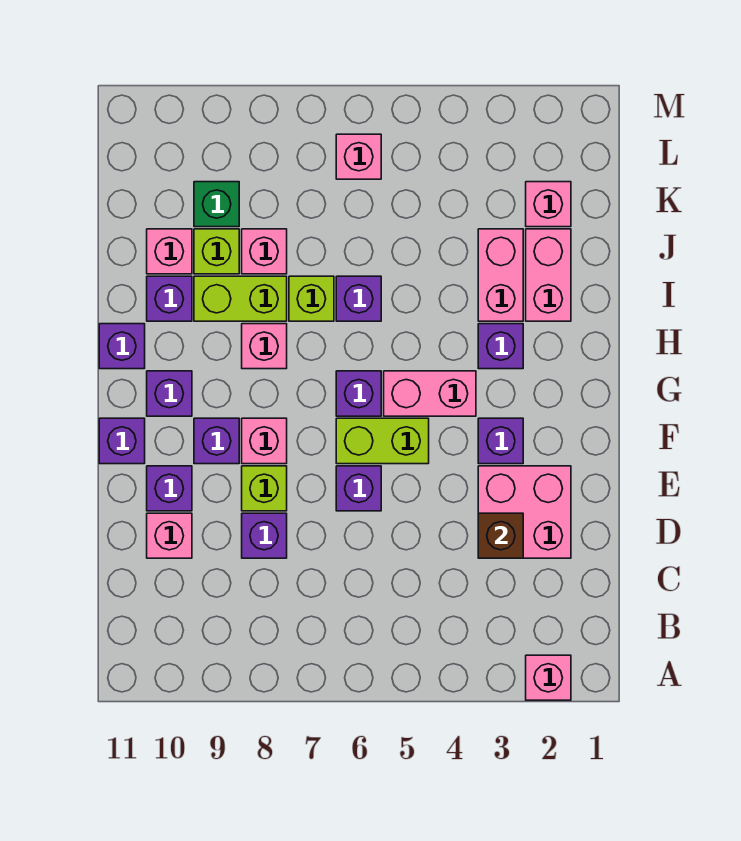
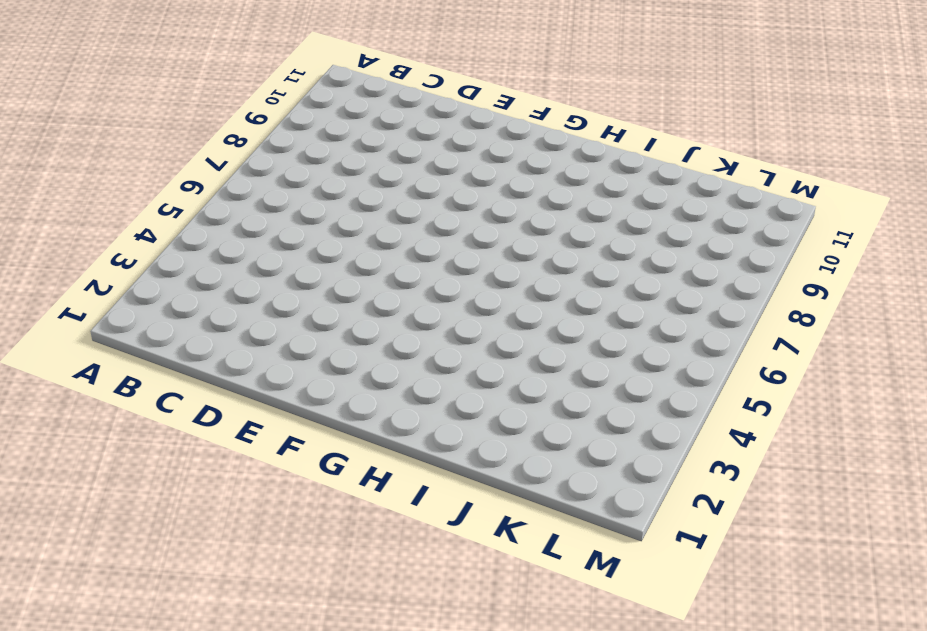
none -> pink 1x1 brick [526,655,571,700]
none -> pink 2x2 brick [478,466,571,558]
none -> purple 1x1 brick [242,513,287,558]
none -> pink 1x1 brick [147,513,192,558]

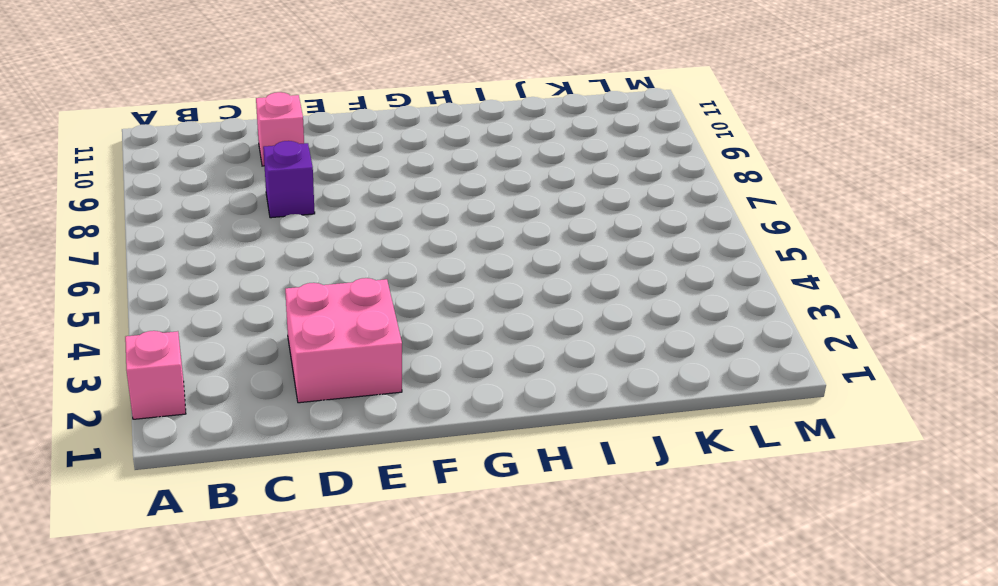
none -> purple 1x1 brick [336,466,381,511]
none -> lime 1x1 brick [242,466,287,511]
none -> purple 1x1 brick [147,466,192,511]
none -> purple 1x1 brick [478,418,523,464]

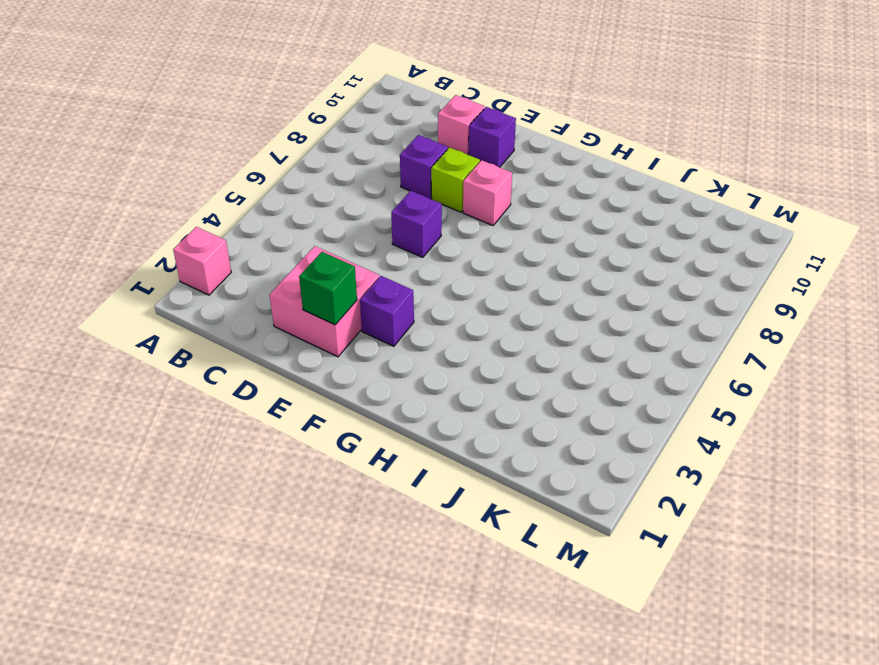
green 1x1 brick [299,252,357,325] -> green 1x1 brick moved to [194,182,239,227]
none -> lime 1x2 brick [336,418,429,464]
none -> purple 1x1 brick [194,418,239,464]
none -> purple 1x1 brick [99,418,145,464]
none -> pink 1x2 brick [384,371,476,416]

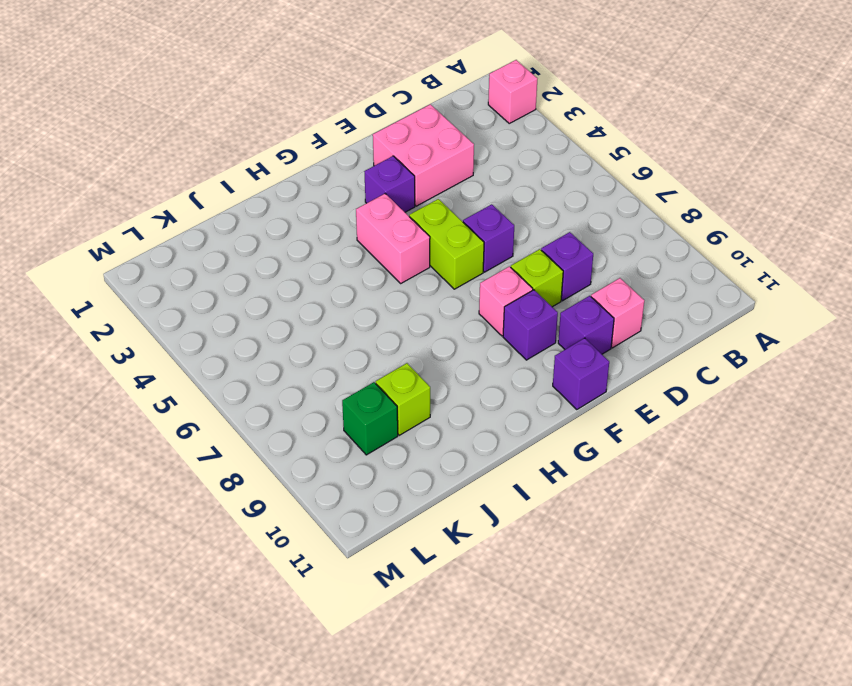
none -> purple 1x1 brick [336,371,381,416]
none -> purple 1x1 brick [147,371,192,416]
none -> purple 1x1 brick [478,324,523,369]
none -> pink 1x1 brick [242,324,287,369]

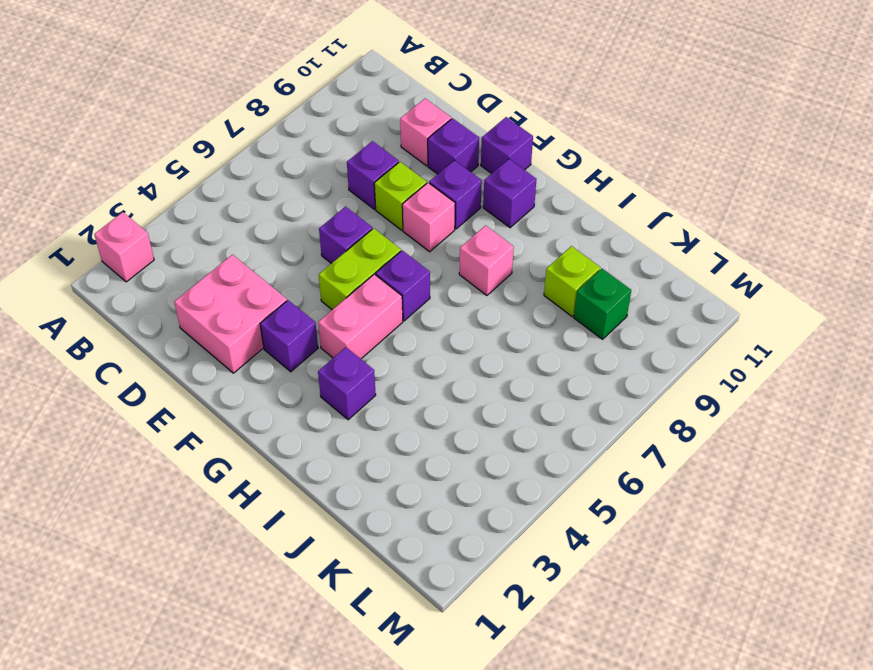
none -> purple 1x1 brick [99,324,145,369]
none -> pink 1x2 brick [526,229,571,321]
none -> pink 1x2 brick [478,229,523,321]
none -> purple 1x1 brick [336,276,381,321]

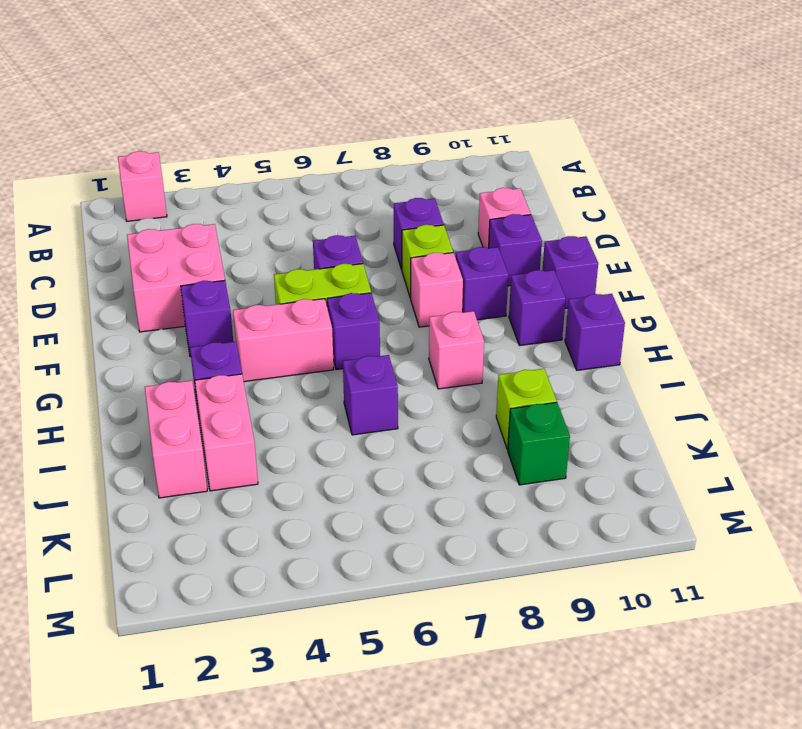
none -> lime 1x1 brick [289,276,334,321]
none -> lime 1x2 brick [194,276,287,321]
none -> purple 1x1 brick [147,276,192,321]
none -> pink 1x1 brick [242,229,287,274]

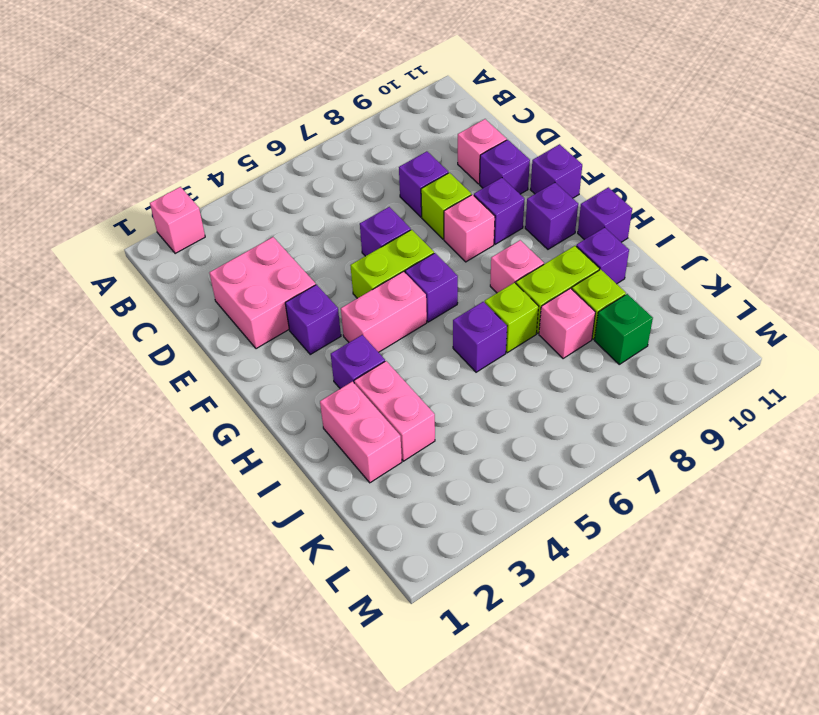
none -> pink 1x1 brick [147,229,192,274]
none -> pink 1x1 brick [526,182,571,227]
none -> pink 1x1 brick [336,134,381,179]
none -> brown 1x1 brick [478,513,523,558]

